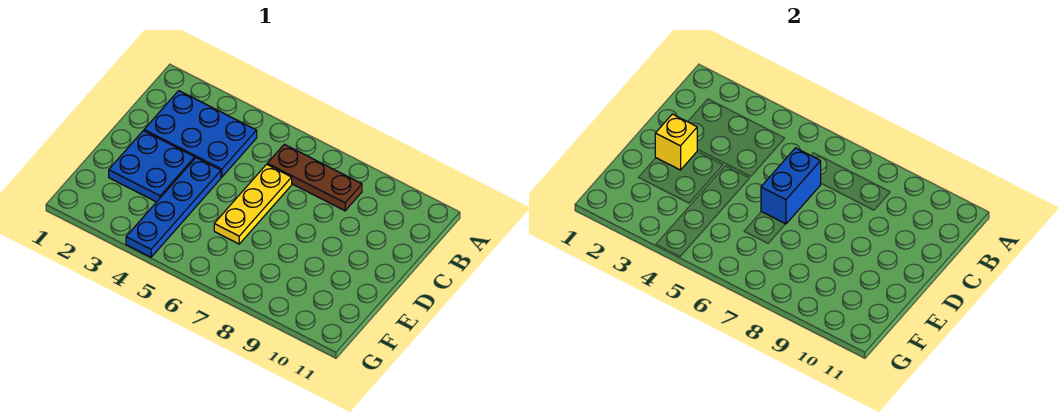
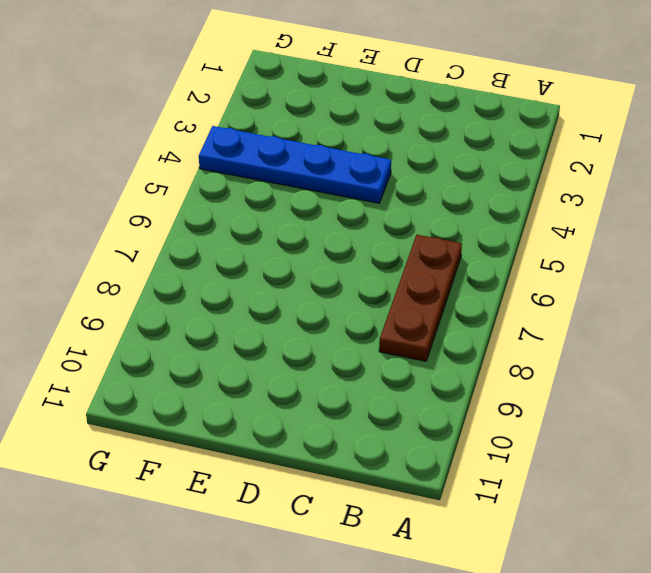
none -> blue 2x3 plate [144,91,257,177]
none -> yellow 1x3 plate [214,164,292,244]

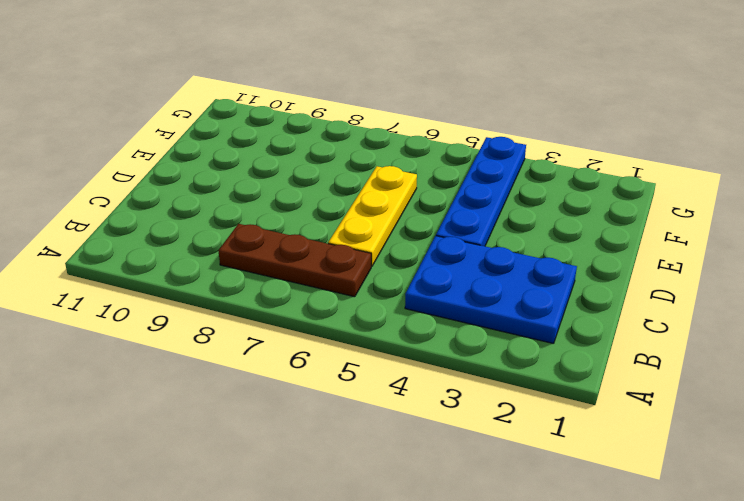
none -> blue 2x2 plate [109,131,195,202]
none -> blue 1x2 brick [761,148,821,224]

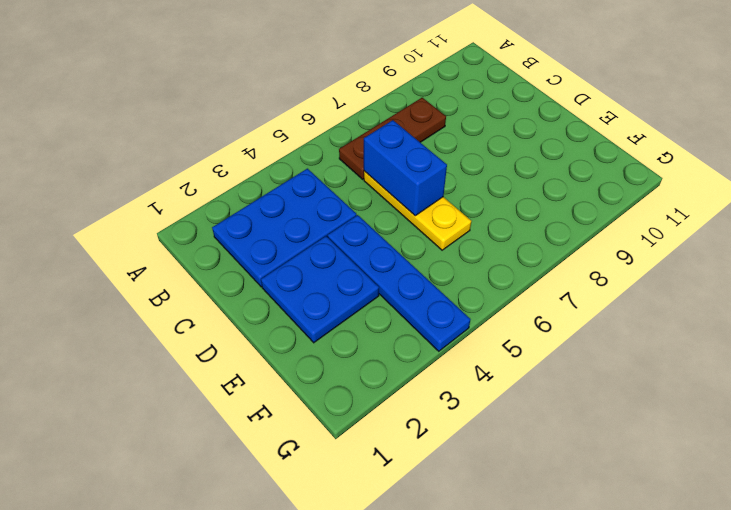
none -> yellow 1x1 brick [655,114,697,170]

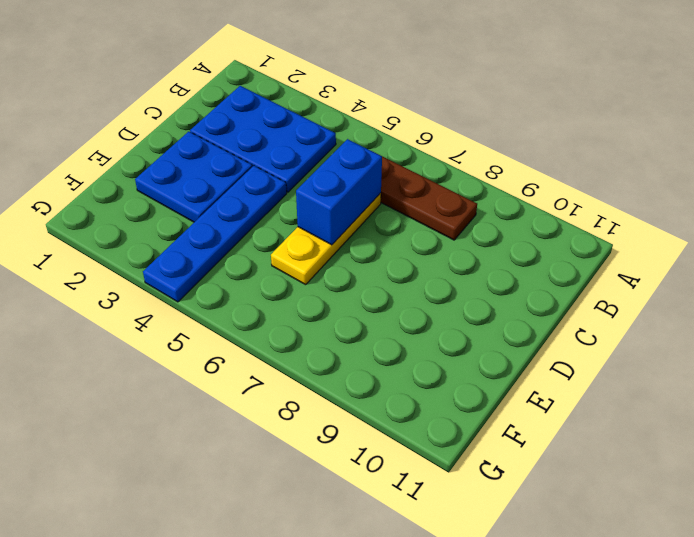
none -> yellow 1x1 brick [655,114,697,170]

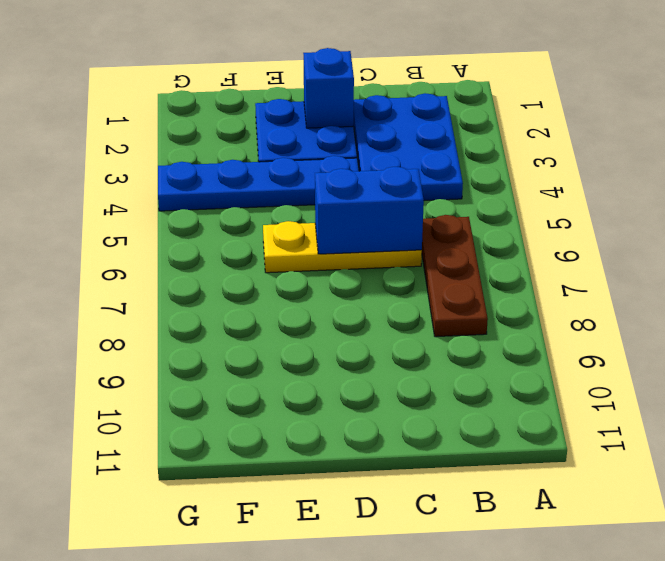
blue 1x1 brick [303,48,354,128] -> yellow 1x1 brick [655,114,697,170]

